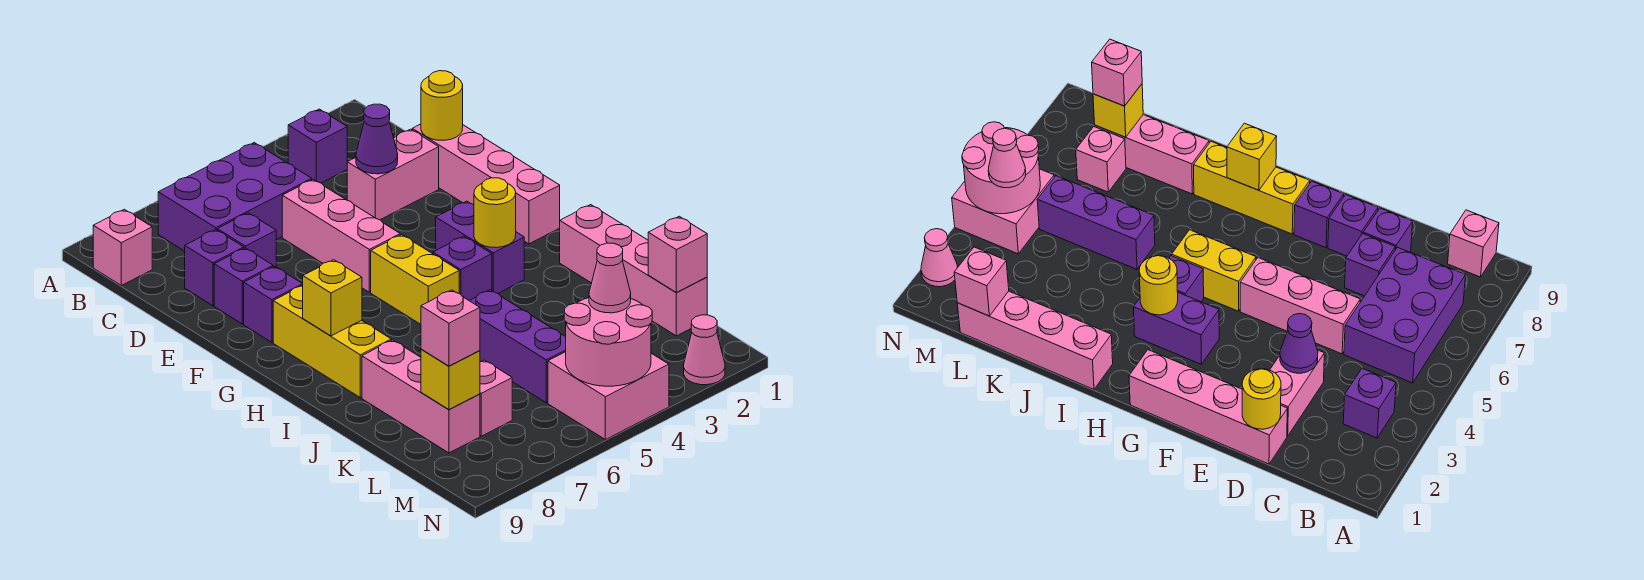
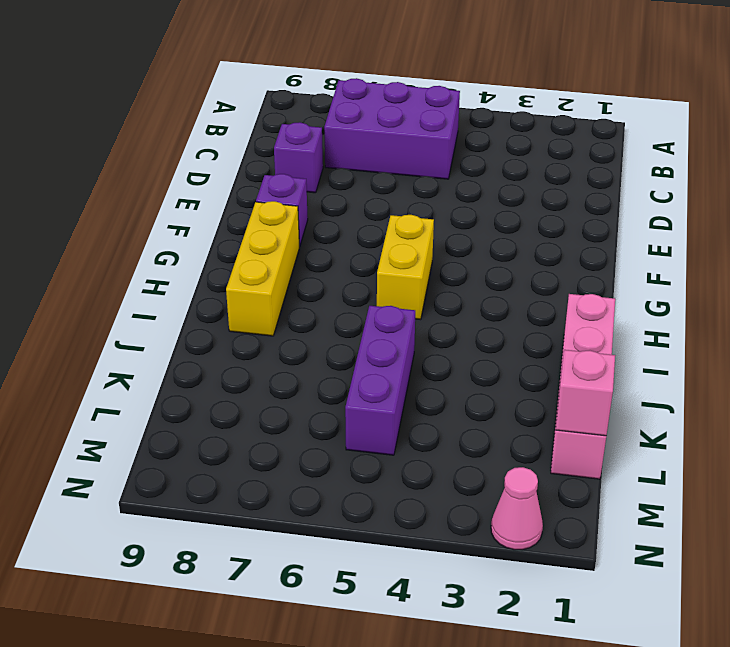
none -> purple 1x1 brick [288,109,347,183]
none -> pink 1x1 brick [93,209,152,285]
none -> pink 1x4 brick [412,124,560,244]

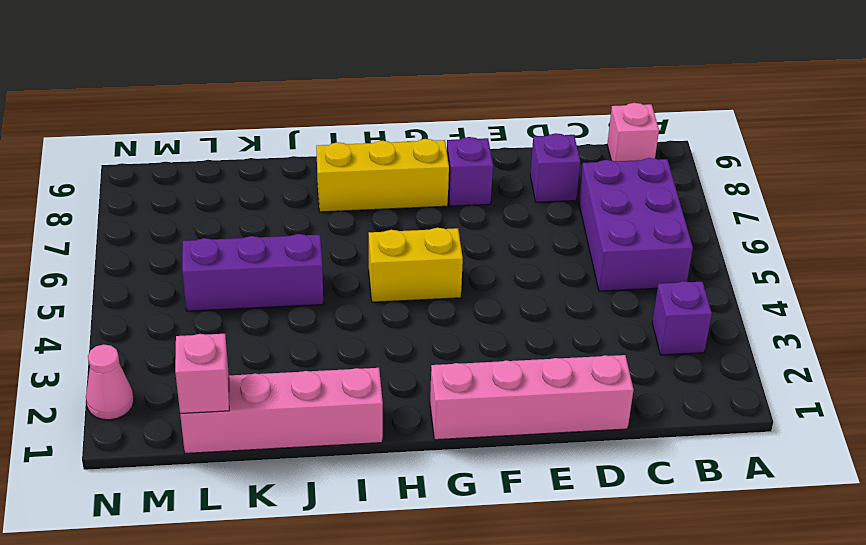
none -> pink 1x2 brick [347,129,439,220]
none -> pink 1x3 brick [282,179,400,292]
none -> purple 1x1 brick [217,213,276,267]

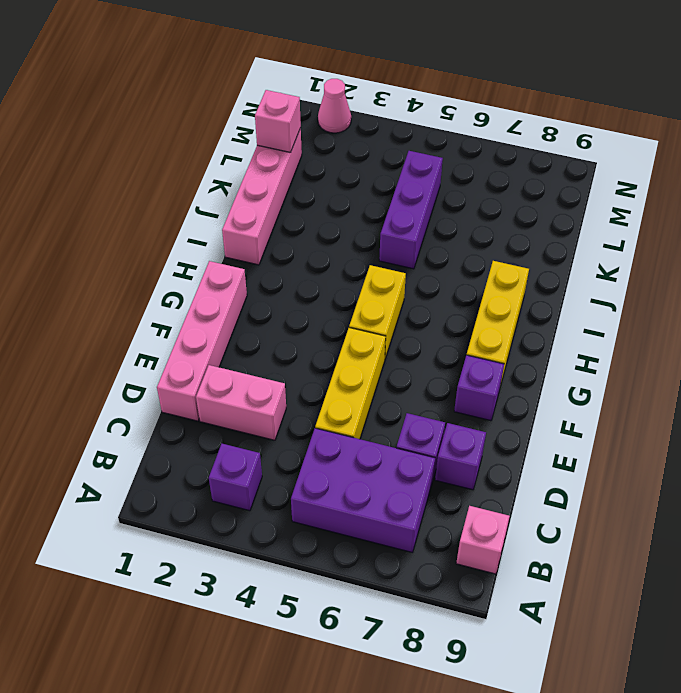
yellow 1x3 brick [315,328,386,439] -> pink 1x3 brick [282,179,400,292]
none -> purple 1x1 brick [214,248,273,324]
none -> purple 1x2 brick [436,201,524,293]
none -> purple 1x1 brick [433,236,492,300]

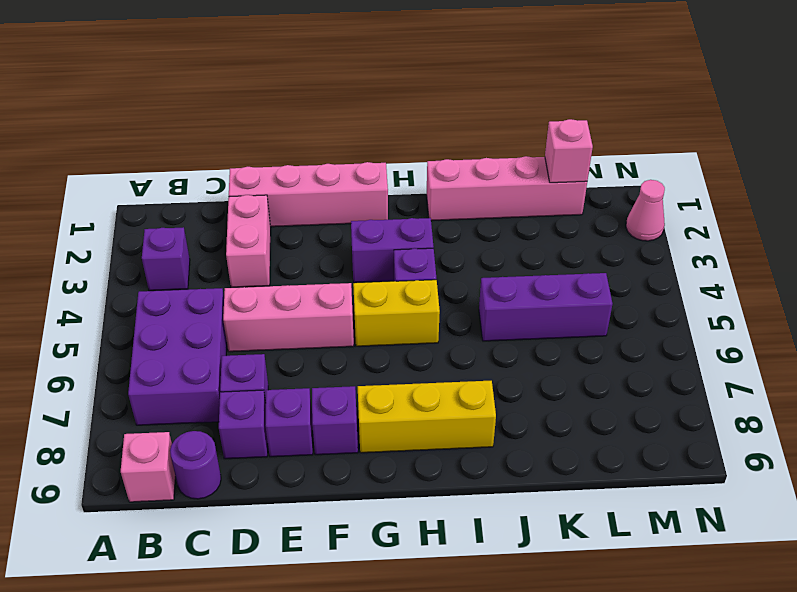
purple 1x1 round brick [170,431,221,499] -> none
none -> pink 1x3 brick [362,340,480,453]
none -> pink 1x1 brick [480,360,512,436]
none -> pink 2x2 brick [548,352,669,440]

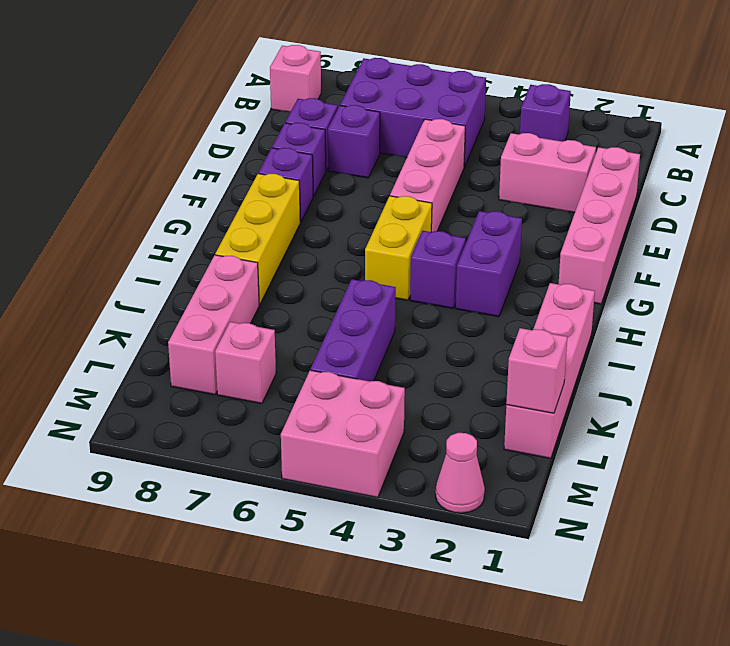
none -> yellow 1x1 round brick [421,71,463,140]
none -> purple 1x1 cone [356,104,398,174]
none -> yellow 1x1 round brick [474,178,516,248]

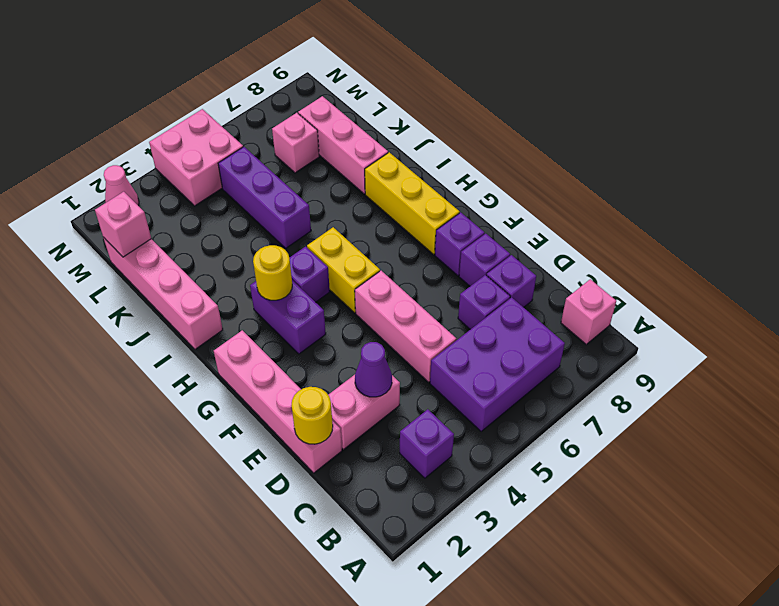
none -> yellow 1x1 brick [303,260,362,336]
none -> yellow 1x1 brick [421,349,480,409]
none -> pink 2x2 round brick [564,298,652,386]

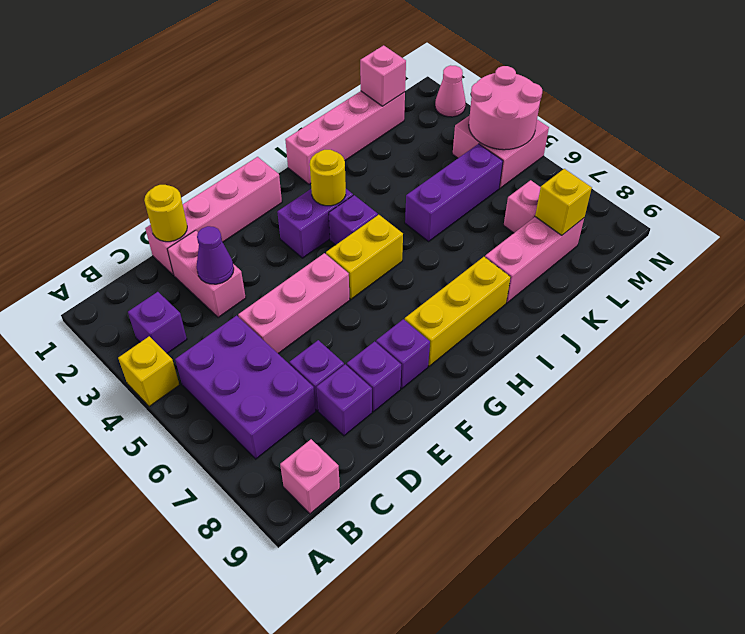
yellow 1x1 brick [118,336,179,407] -> yellow 1x1 brick moved to [303,260,362,336]
none -> pink 1x1 brick [421,290,480,366]
none -> pink 1x1 cone [589,243,631,313]

